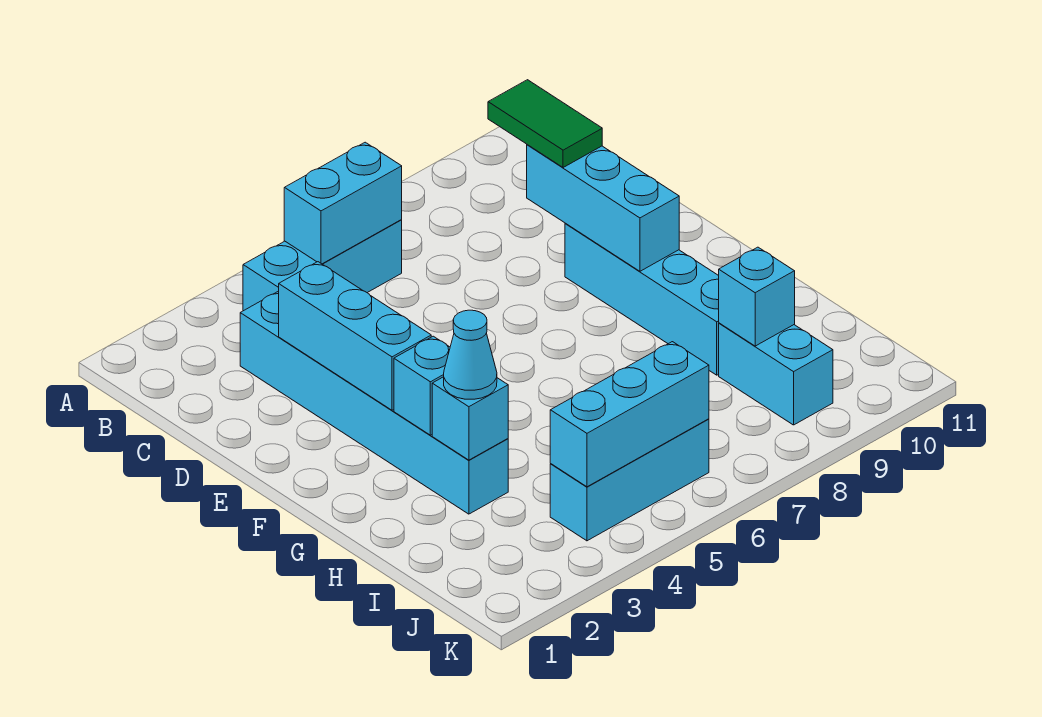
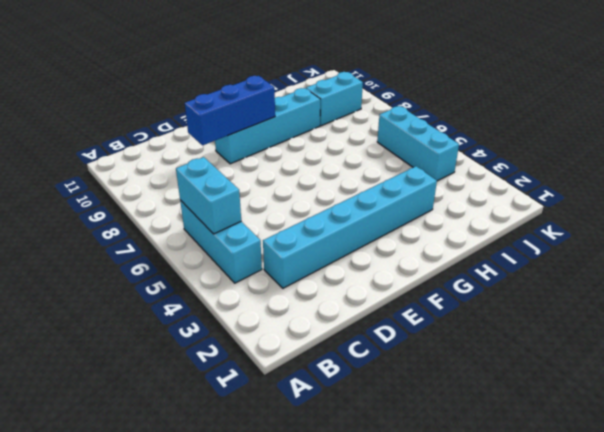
blue 1x3 brick [185,76,275,145] -> cyan 1x3 brick [527,145,679,271]
none -> cyan 1x3 brick [279,262,431,410]
none -> cyan 1x1 brick [394,336,450,435]
none -> cyan 1x1 brick [432,377,508,460]

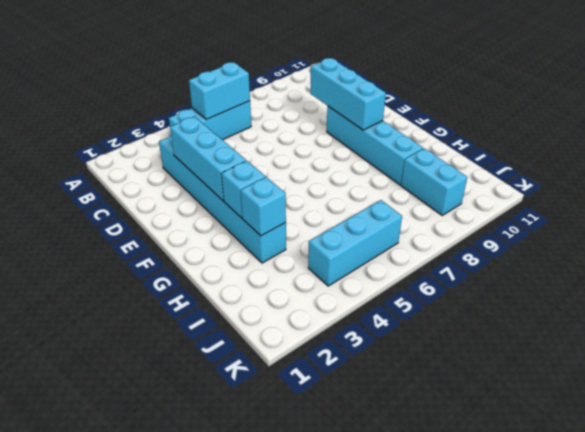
none -> cyan 1x1 brick [719,247,795,346]
none -> cyan 1x3 brick [550,342,709,487]
none -> green 1x2 tile [488,80,602,168]

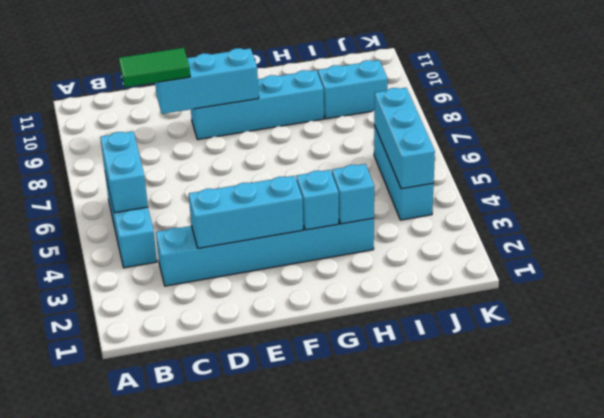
none -> cyan 1x1 brick [719,247,795,346]
none -> cyan 1x1 cone [444,310,497,399]

